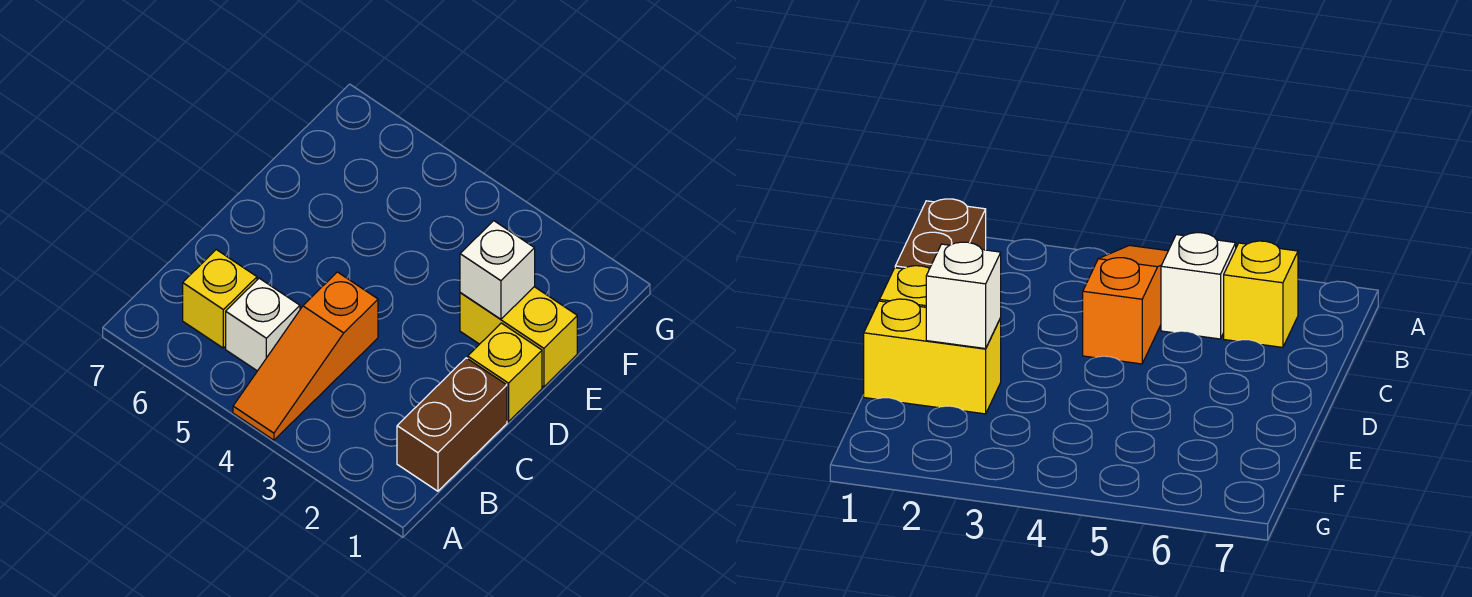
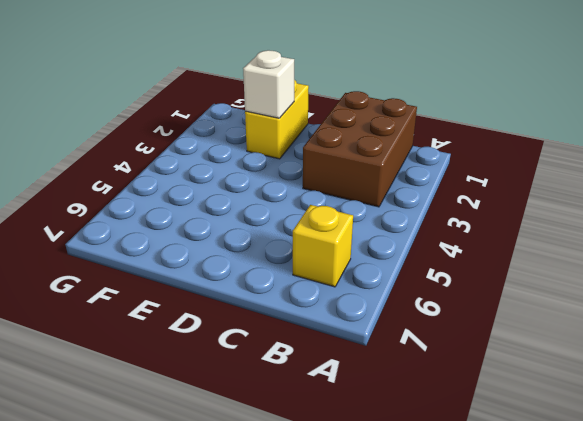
brown 2x3 brick [303,91,417,207] -> brown 1x2 brick [397,358,507,491]
none -> orange 1x3 slope [233,272,378,440]
none -> white 1x1 brick [226,278,300,371]

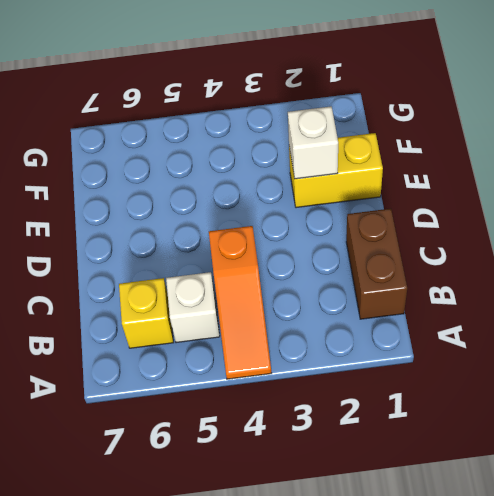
none -> yellow 1x1 brick [468,323,542,422]

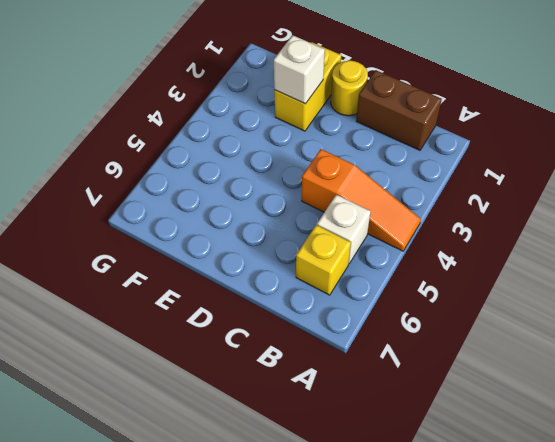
yellow 1x1 round brick [331,60,368,116] -> yellow 1x1 brick [468,323,542,422]

